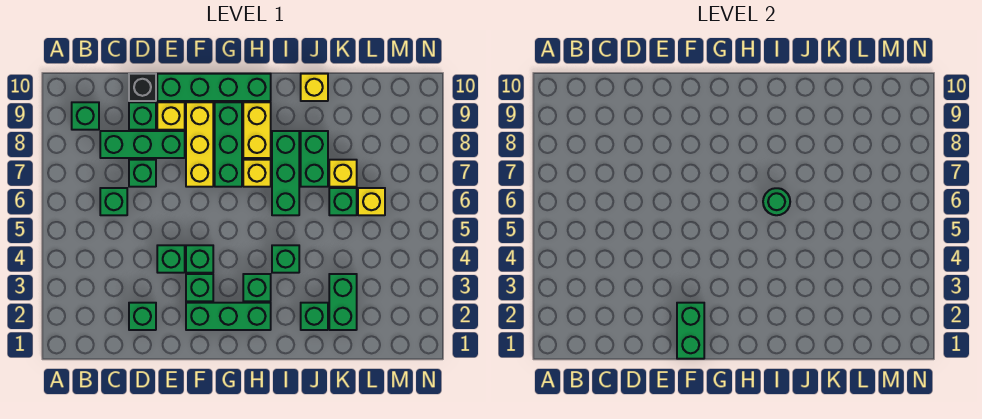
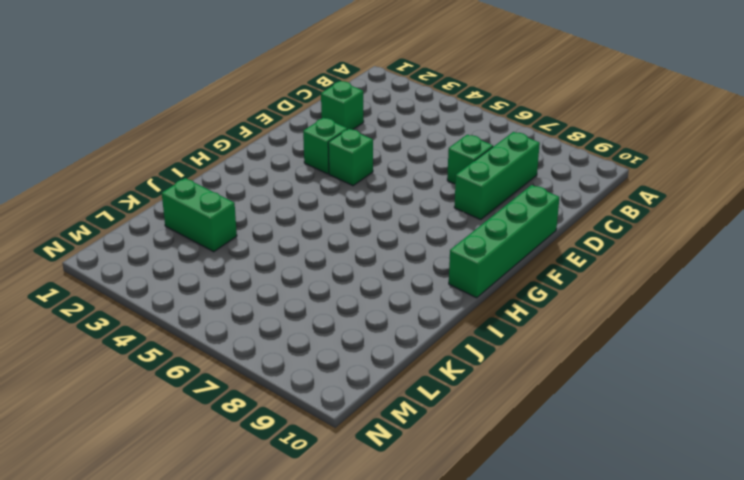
none -> green 1x1 brick [72,102,99,130]
none -> green 1x1 brick [100,188,127,215]
none -> green 1x1 brick [129,102,156,130]

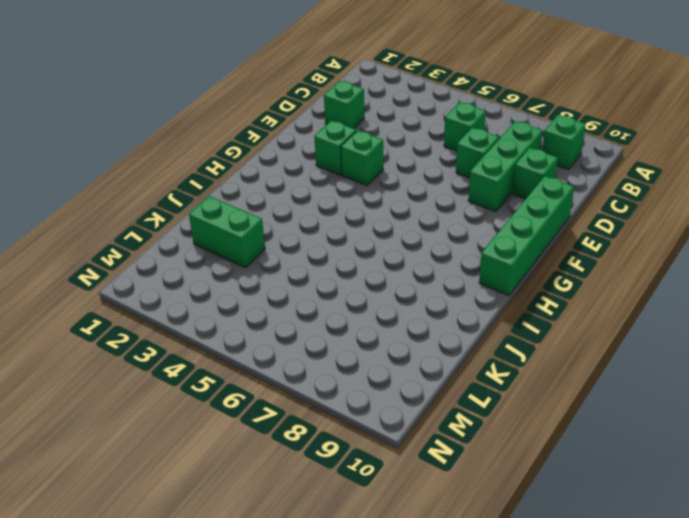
none -> black 1x1 brick [129,74,156,101]
none -> green 1x1 brick [157,245,185,273]
none -> yellow 1x1 brick [157,102,185,130]

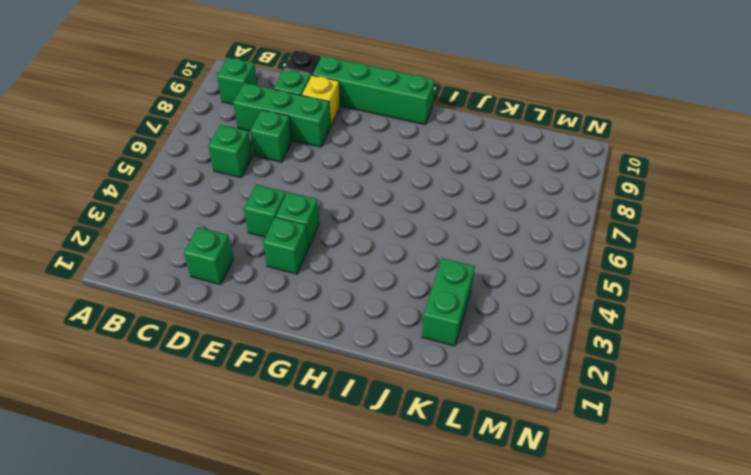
none -> green 1x3 brick [186,303,271,330]
none -> yellow 1x3 brick [186,102,213,187]
none -> green 1x3 brick [215,102,242,187]

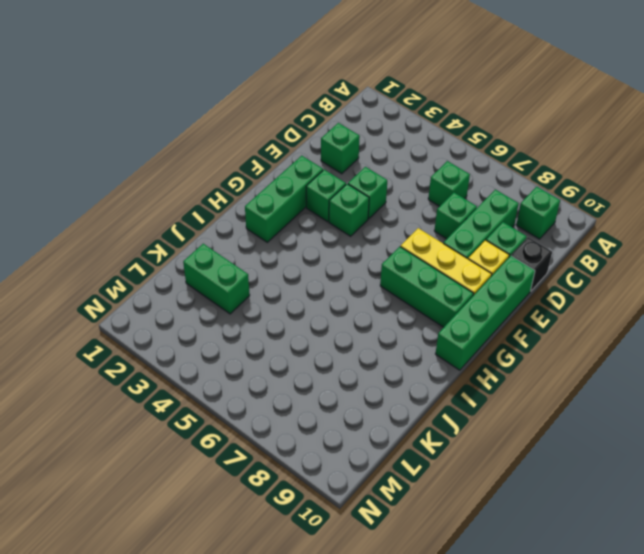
none -> green 1x1 brick [243,274,271,301]
none -> yellow 1x1 brick [243,160,271,187]
none -> yellow 1x2 brick [243,102,271,158]

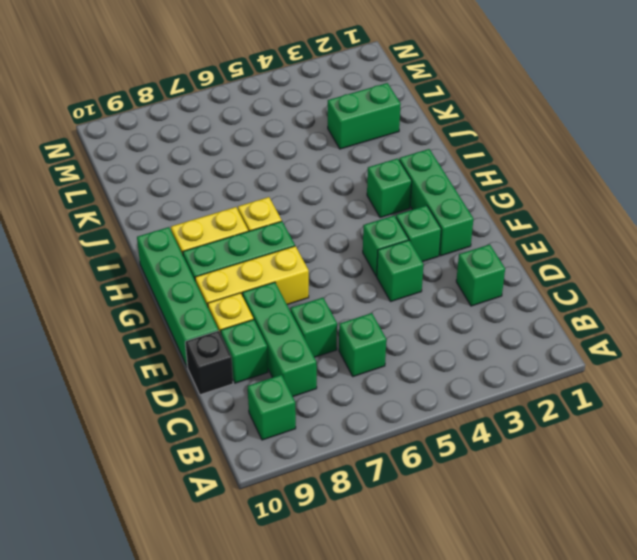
none -> green 1x1 brick [272,245,299,273]
none -> green 1x3 brick [272,131,299,215]
none -> green 1x1 brick [301,303,328,330]

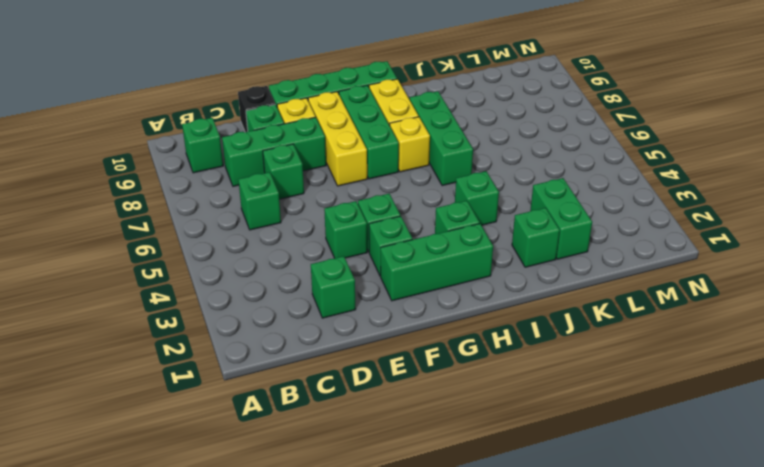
none -> green 1x2 brick [301,131,328,187]
none -> yellow 1x1 brick [301,74,328,101]
none -> green 1x1 brick [329,188,357,215]

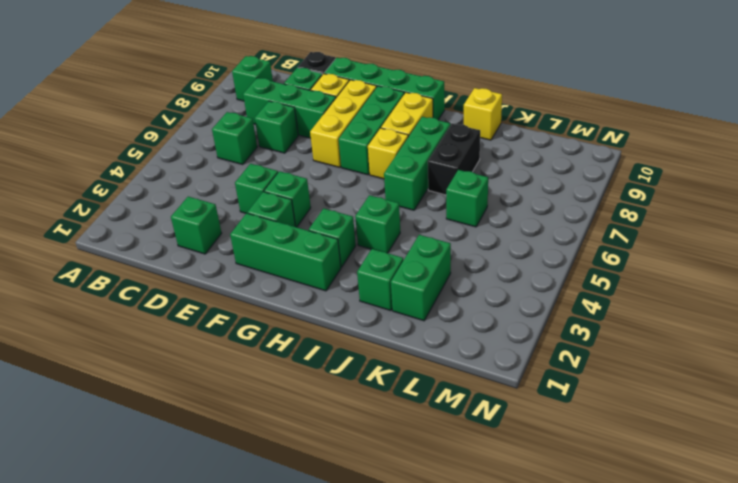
black 1x2 brick [428,124,480,195] -> green 1x2 brick [301,131,328,187]
none -> yellow 1x1 brick [329,160,357,187]
none -> yellow 1x1 brick [358,188,385,215]
none -> green 1x2 brick [677,303,704,359]

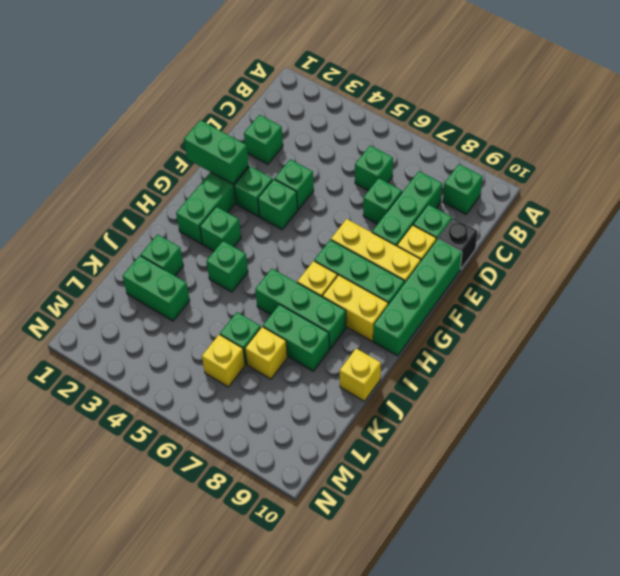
none -> green 1x1 round brick [763,188,790,215]

